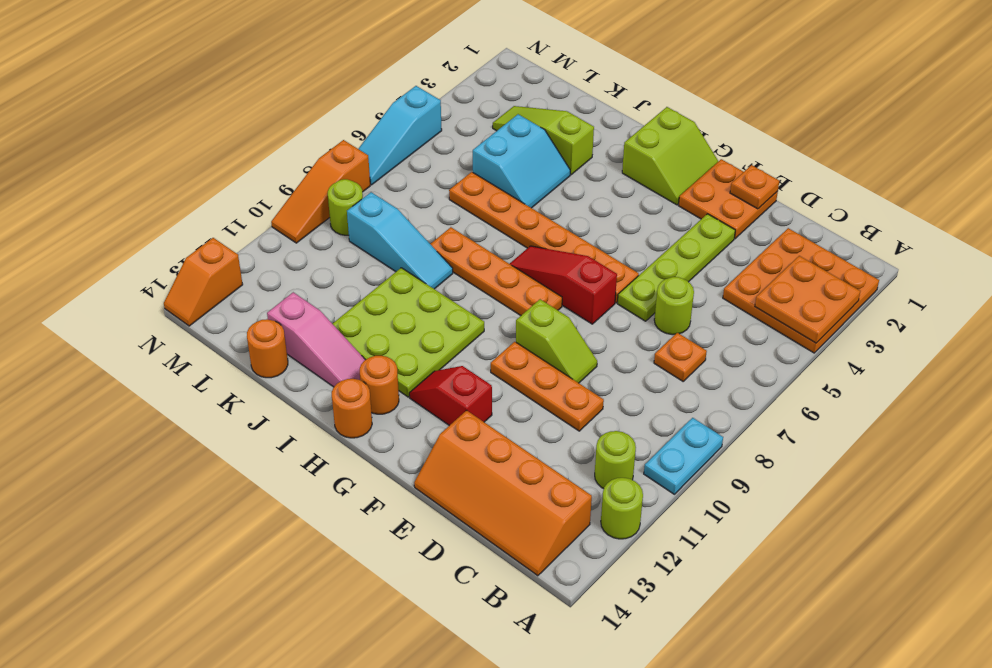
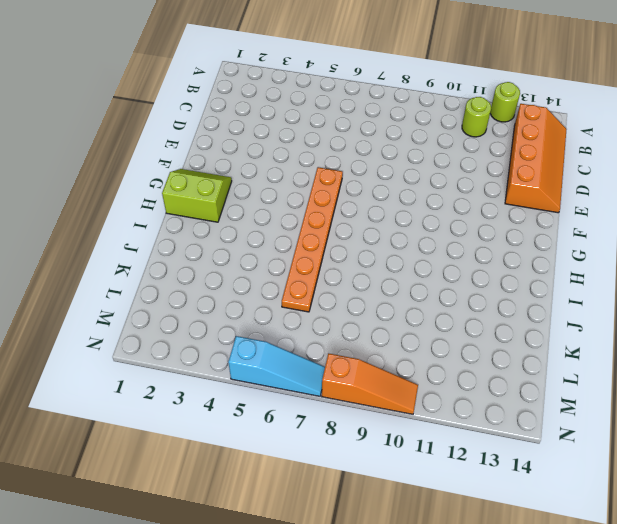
none -> orange 3x3 plate [723,228,879,353]
none -> cyan 1x2 plate [644,418,723,494]
none -> orange 1x1 plate [654,333,707,381]
none -> lime 1x1 round brick [654,277,694,335]

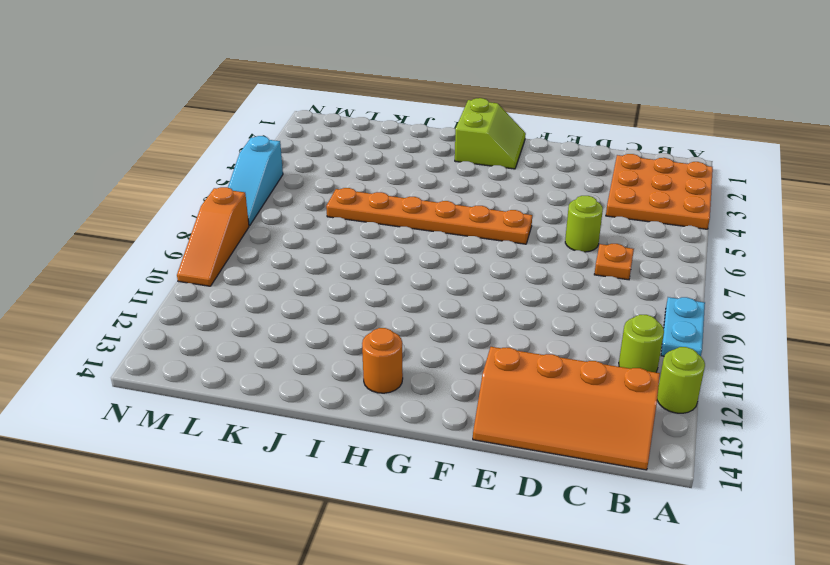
none -> orange 1x3 plate [491,342,604,431]
none -> orange 2x2 plate [678,159,778,239]
none -> lime 1x4 plate [617,214,735,321]
none -> lime 1x2 slope [516,299,597,383]

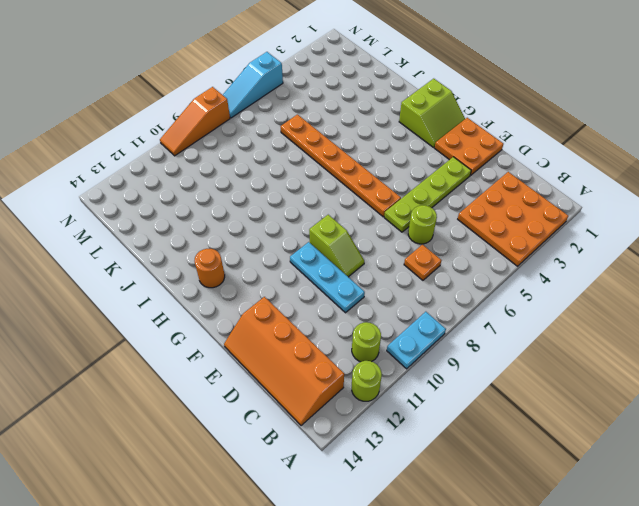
cyan 1x3 plate [290,242,365,313] -> orange 1x3 plate [491,342,604,431]
none -> red 1x3 slope [510,246,617,324]
none -> red 1x2 slope [409,366,492,426]
none -> orange 1x4 plate [431,227,562,315]
none -> lime 3x3 plate [333,268,484,397]

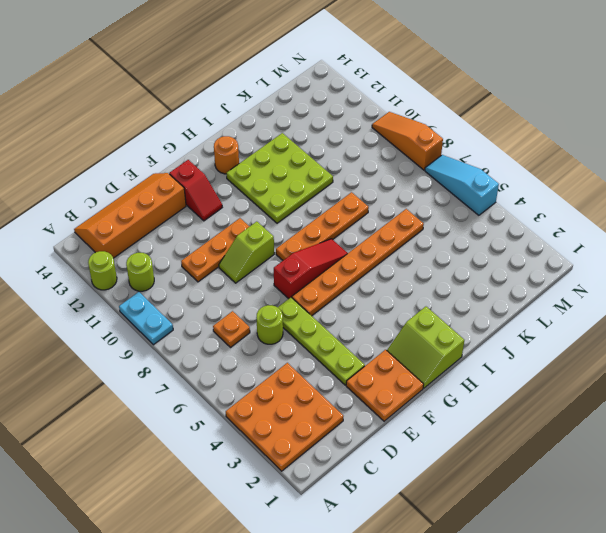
red 1x2 slope [169,160,222,221] -> red 1x2 slope turned to [409,366,492,426]
none -> orange 1x1 round brick [332,379,372,438]
none -> pink 1x3 slope [267,292,365,387]
none -> lime 1x3 slope [493,106,594,175]
none -> cyan 2x2 slope [473,114,570,208]

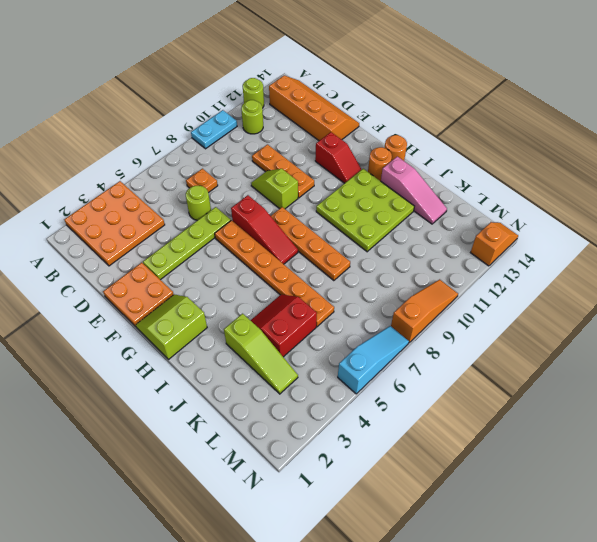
pink 1x3 slope [381,156,447,224] -> pink 1x3 slope turned to [267,292,365,387]
red 2x2 slope [251,294,317,357] -> cyan 2x2 slope [473,114,570,208]
none -> cyan 1x3 slope [347,192,453,289]
none -> orange 1x1 round brick [247,319,288,378]
none -> lime 1x1 round brick [328,179,363,235]
none -> orange 2x2 plate [755,256,860,343]

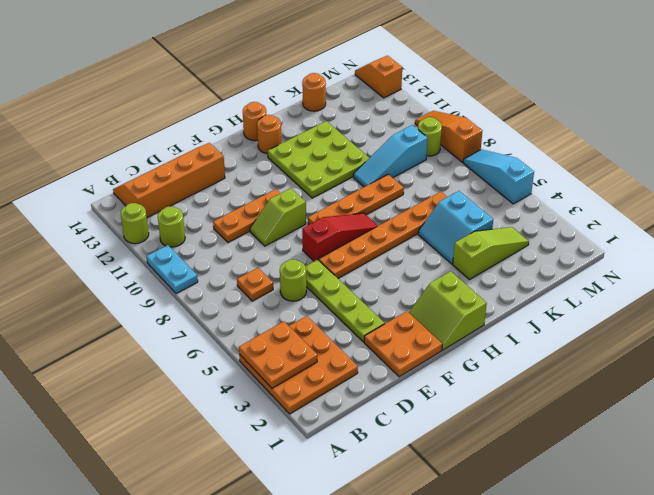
none -> red 1x2 slope [409,366,492,426]
none -> pink 1x3 slope [267,292,365,387]
none -> orange 1x1 plate [730,165,779,209]

